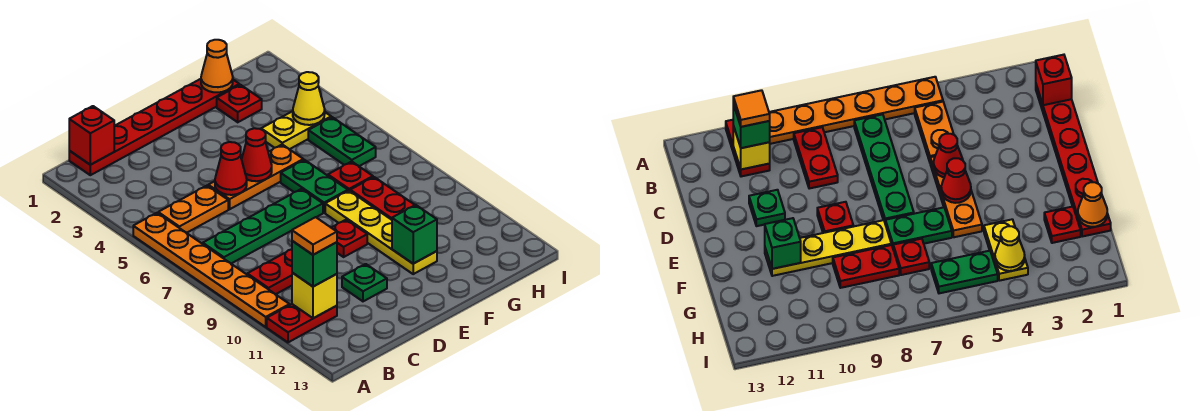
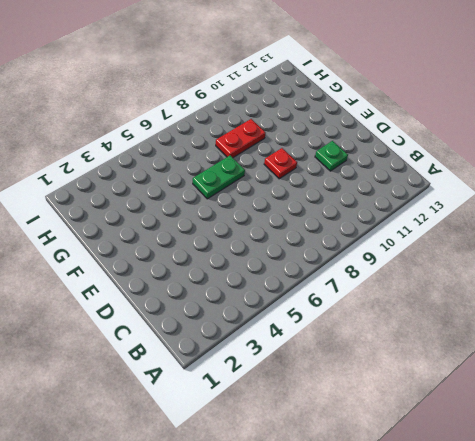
none -> orange 1x6 plate [133,213,290,327]
none -> red 1x2 plate [267,304,337,342]
none -> red 1x6 plate [69,79,239,175]

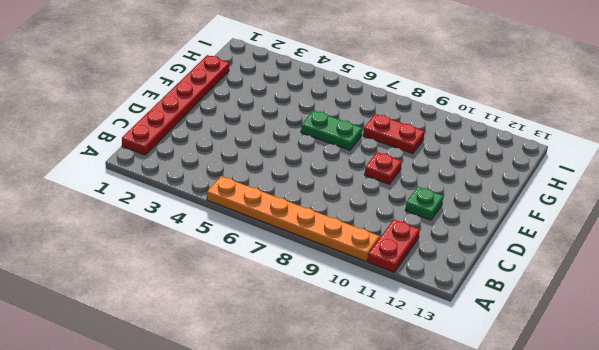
none -> orange 1x2 plate [158,186,228,233]
none -> green 1x4 plate [203,189,323,263]
none -> red 1x2 plate [247,249,292,294]

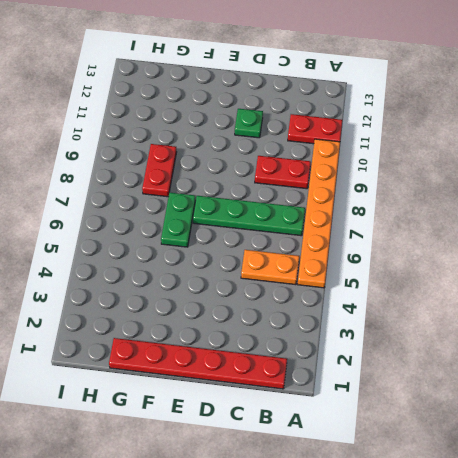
none -> orange 1x3 plate [208,145,303,209]
none -> red 1x1 plate [331,220,367,257]
none -> yellow 1x4 plate [325,191,437,274]

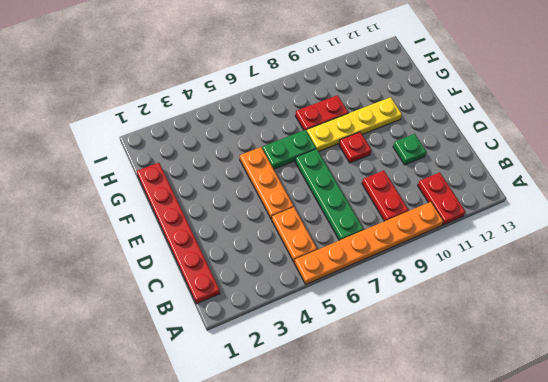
none -> red 1x1 plate [217,85,262,122]
none -> yellow 1x2 plate [261,111,331,149]
none -> red 1x1 plate [328,162,373,191]

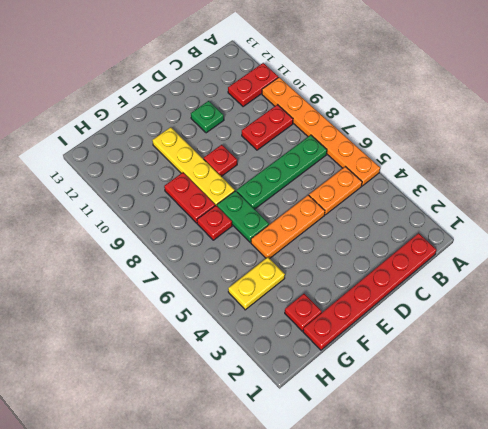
none -> green 1x2 plate [308,117,376,166]
none -> red 1x1 brick [69,106,114,165]
none -> yellow 1x1 brick [292,273,337,318]

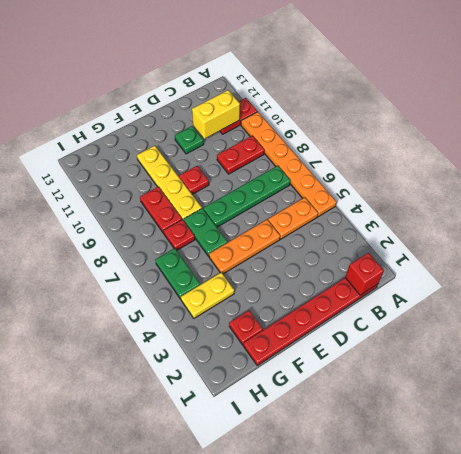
yellow 1x2 brick [192,90,240,139] -> yellow 1x1 brick [292,273,337,318]
none -> red 1x1 cone [215,142,247,195]
none -> red 1x1 cone [242,128,272,181]
none -> green 1x1 brick [392,205,437,264]

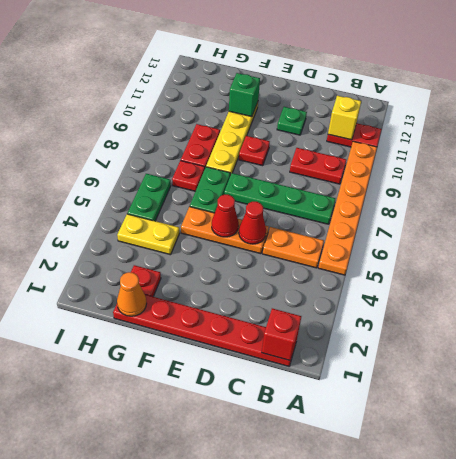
none -> yellow 1x1 cone [293,72,325,125]
none -> green 1x1 brick [292,241,337,287]
none -> orange 1x1 tile [292,217,337,255]

